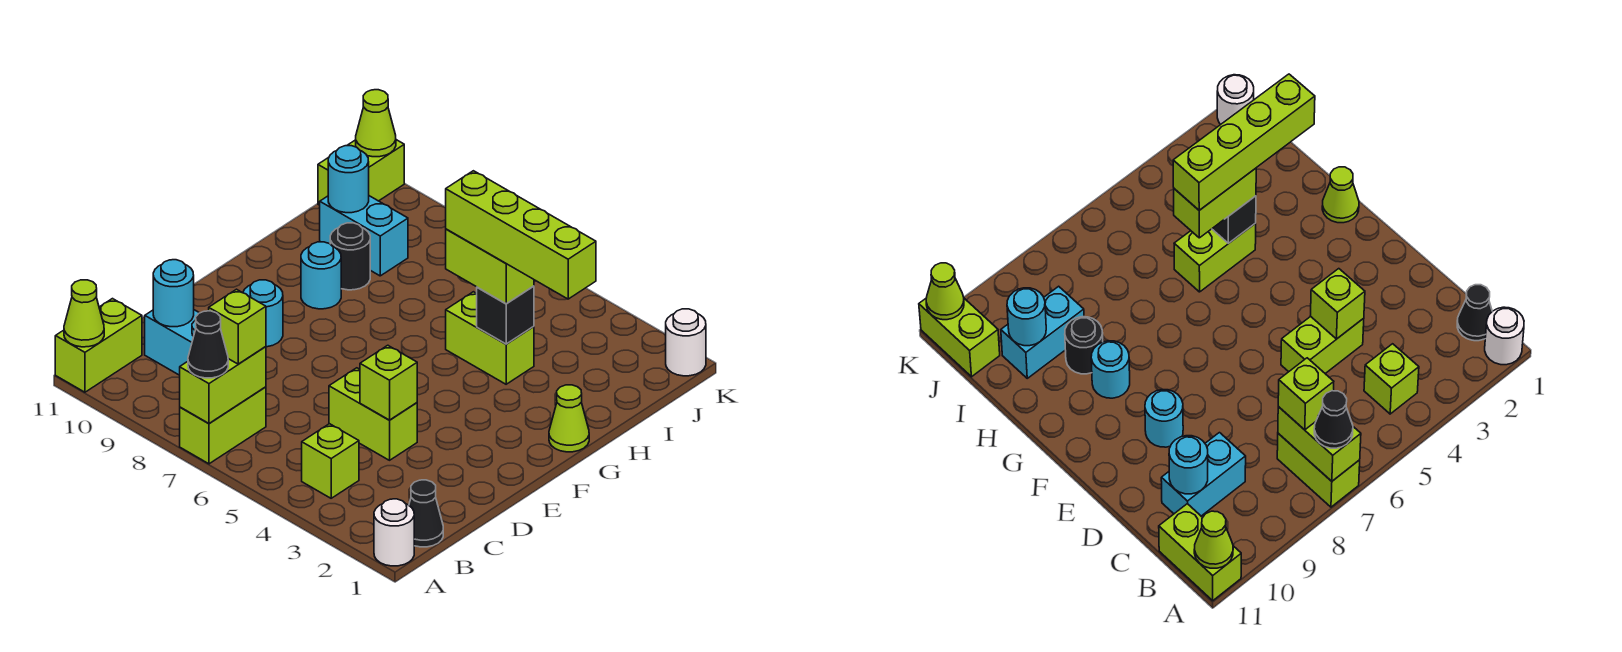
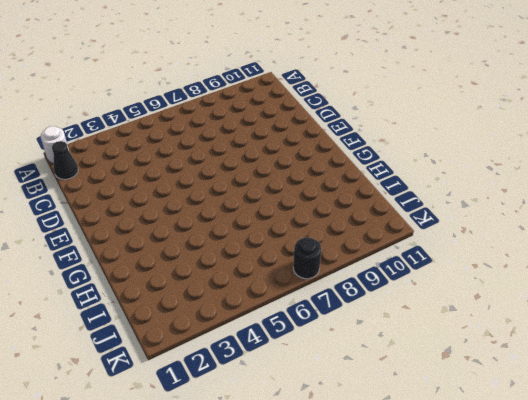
black 1x1 round brick [293,238,321,279] -> black 1x1 round brick moved to [330,223,370,290]
none -> lime 1x2 brick [180,387,266,464]
none -> lime 1x2 brick [55,299,142,392]
none -> lime 1x1 brick [302,424,359,498]

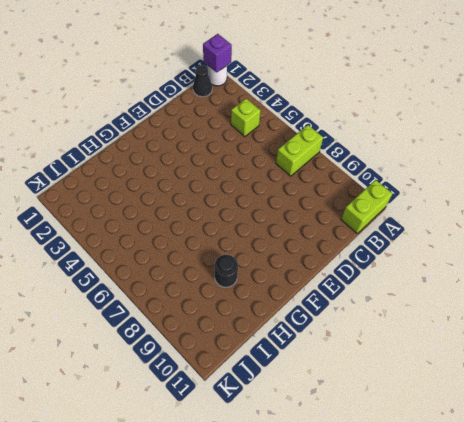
purple 1x1 brick [203,34,232,72] -> none
none -> cyan 1x2 brick [145,310,199,375]
none -> lime 1x2 brick [329,368,417,460]
none -> cyan 1x1 round brick [243,280,283,347]

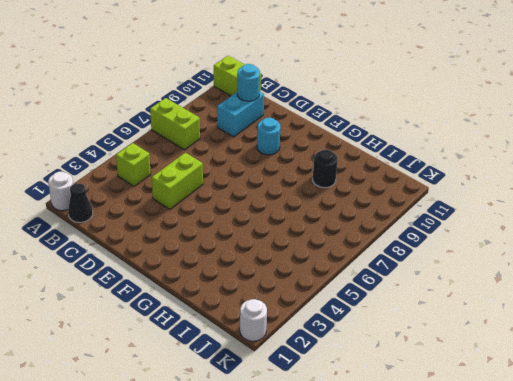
none -> lime 1x1 cone [549,385,589,452]
none -> cyan 1x1 round brick [301,242,341,309]
none -> lime 1x2 brick [446,292,534,384]

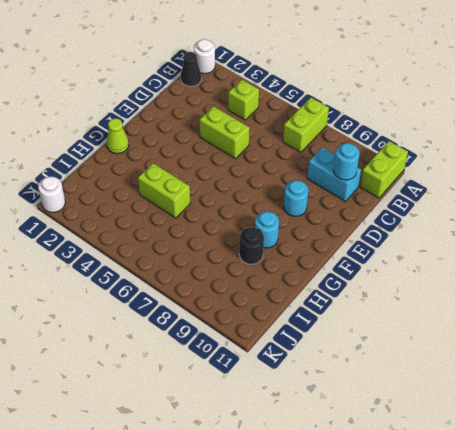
none -> cyan 1x2 brick [320,196,408,276]
none -> lime 1x2 brick [318,140,404,205]
none -> lime 1x2 brick [180,347,266,424]

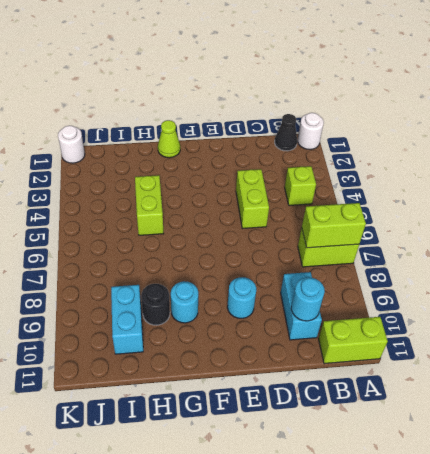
none -> lime 1x2 brick [318,140,404,205]
none -> lime 1x1 cone [64,280,104,347]
none -> lime 1x1 brick [360,345,417,420]

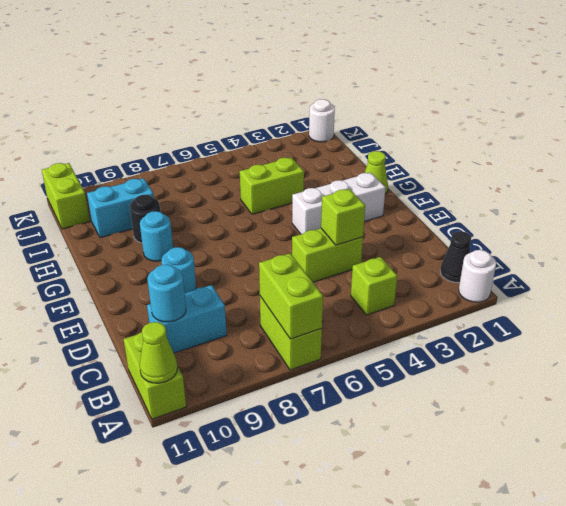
white 1x3 brick [292,173,386,234] -> none
none -> black 1x1 brick [477,286,534,344]
none -> cyan 1x1 round brick [328,146,369,213]
none -> lime 1x1 cone [356,90,396,157]

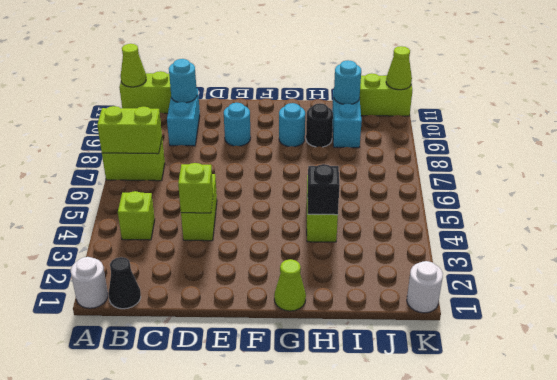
none -> black 1x1 cone [188,311,228,378]
none -> lime 1x1 brick [209,289,266,364]
none -> lime 1x2 brick [446,229,534,304]

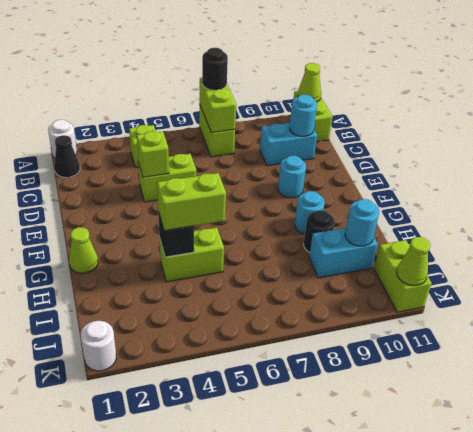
black 1x1 round brick [202,48,228,90] -> black 1x1 cone [188,311,228,378]
none -> lime 1x1 brick [209,289,266,364]
none -> lime 1x4 brick [446,171,596,299]

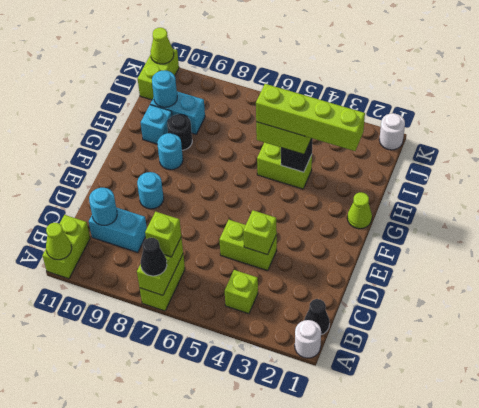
cyan 1x1 brick [141,105,172,144] -> none

